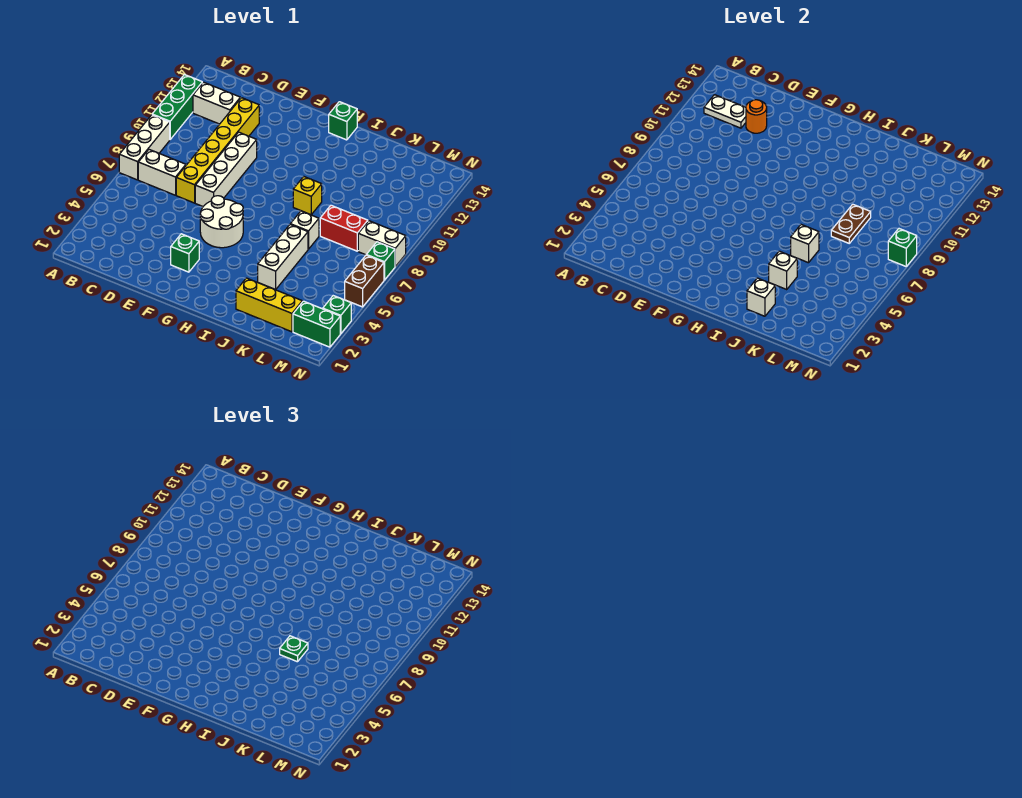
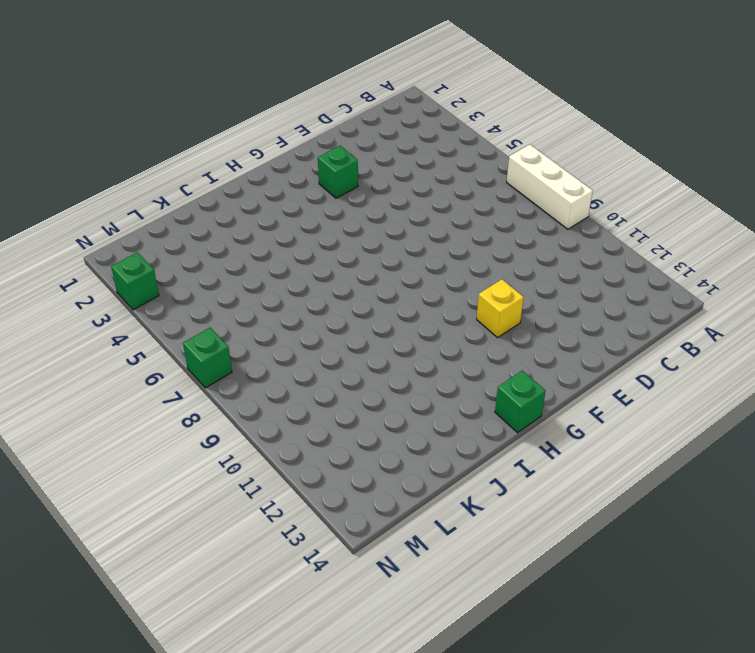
yellow 1x1 brick [477,279,524,337] -> yellow 1x1 brick moved to [293,177,322,215]
none -> green 1x3 brick [152,75,202,139]
none -> white 1x2 brick [138,150,186,195]
none -> white 1x2 brick [193,82,240,124]

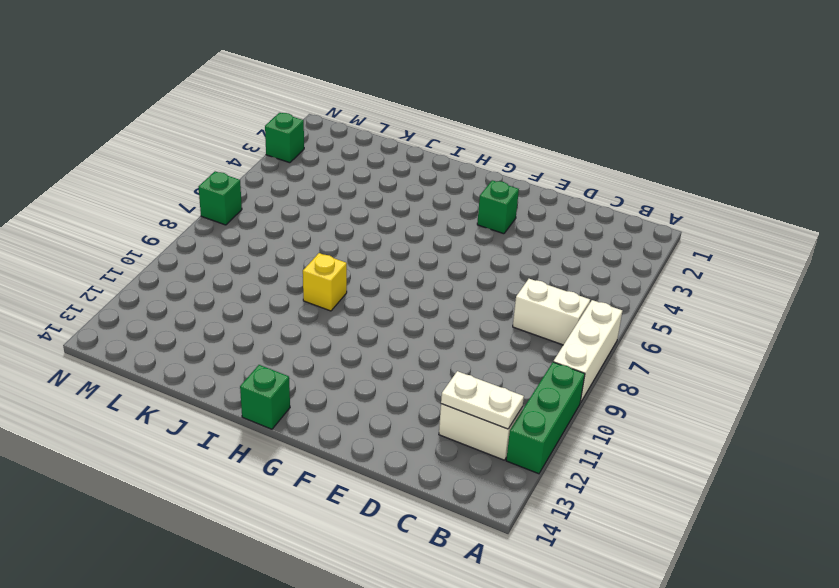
none -> yellow 1x6 brick [176,98,259,203]
none -> white 1x4 brick [195,132,257,206]
none -> white 2x2 round brick [200,196,243,248]

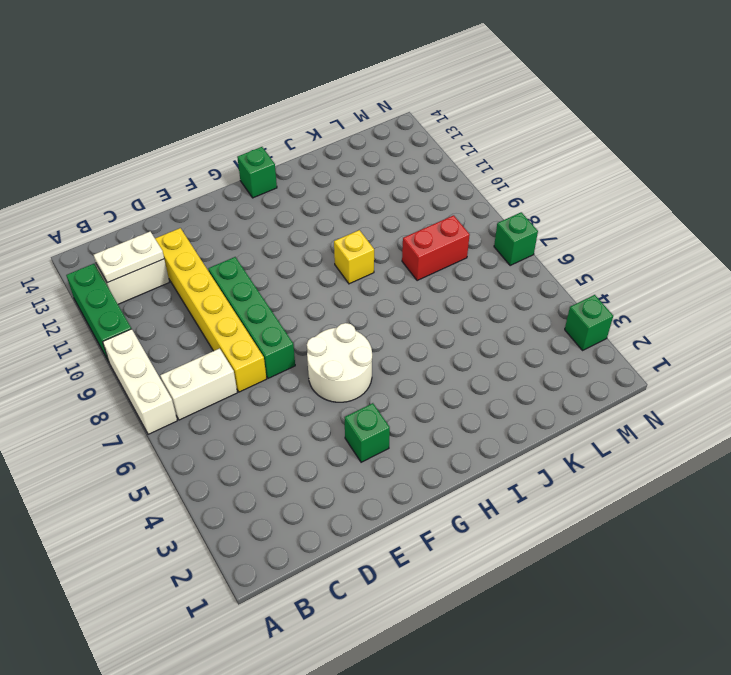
green 1x4 brick [208,257,295,378] -> white 1x4 brick [195,132,257,206]
none -> yellow 1x3 brick [236,278,302,332]
none -> white 1x3 brick [258,225,308,290]
none -> white 1x1 brick [290,211,319,249]

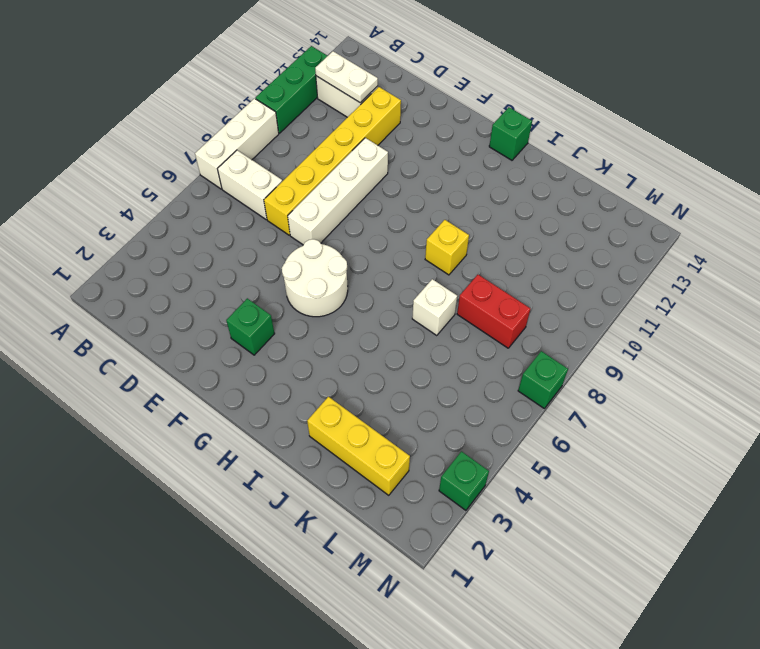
none -> white 1x3 brick [258,225,308,290]
none -> green 1x2 brick [293,301,340,347]
none -> white 1x2 brick [358,221,406,266]

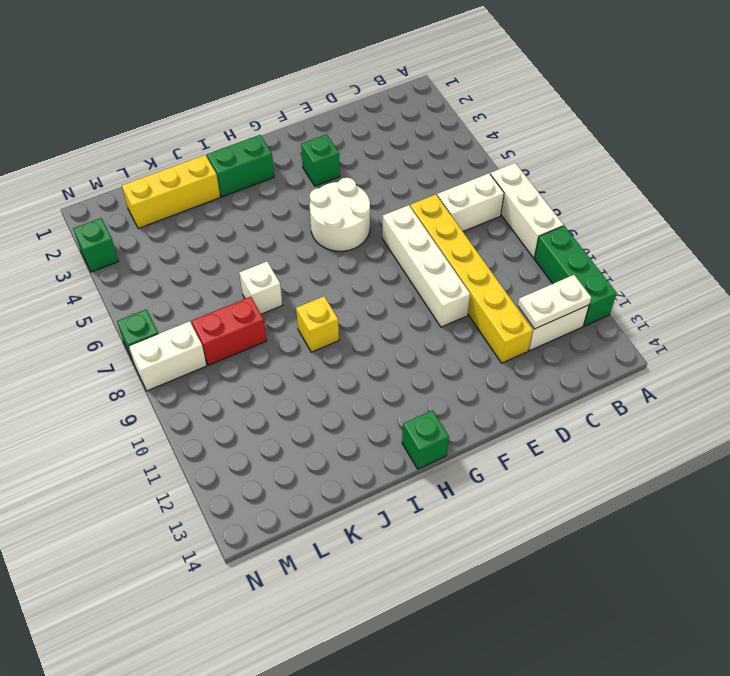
green 1x2 brick [207,135,274,197] -> green 1x2 brick moved to [293,301,340,347]
none -> white 1x3 brick [258,225,308,290]
none -> brown 1x2 brick [345,255,384,307]
none -> orange 1x1 round brick [746,100,767,133]

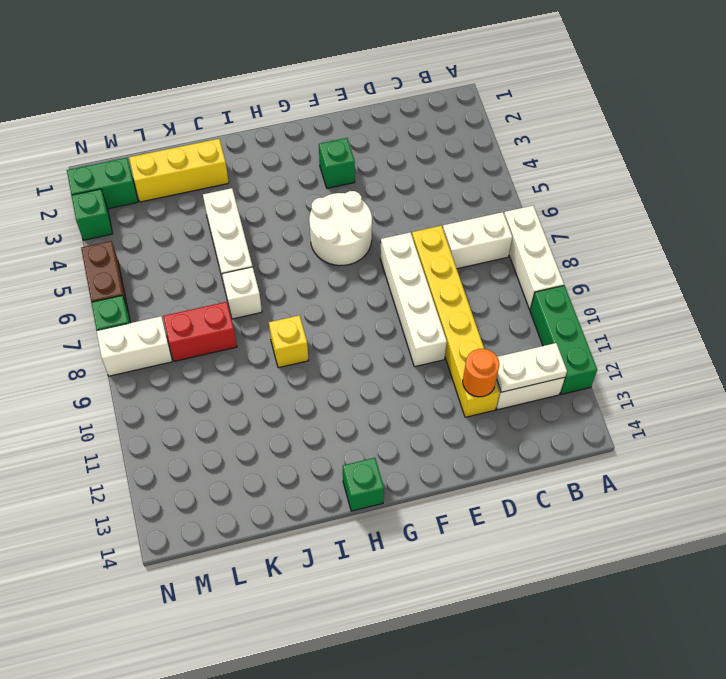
none -> white 1x1 brick [747,278,775,316]
none -> white 1x1 brick [769,251,797,289]
none -> white 1x1 brick [791,225,819,263]

